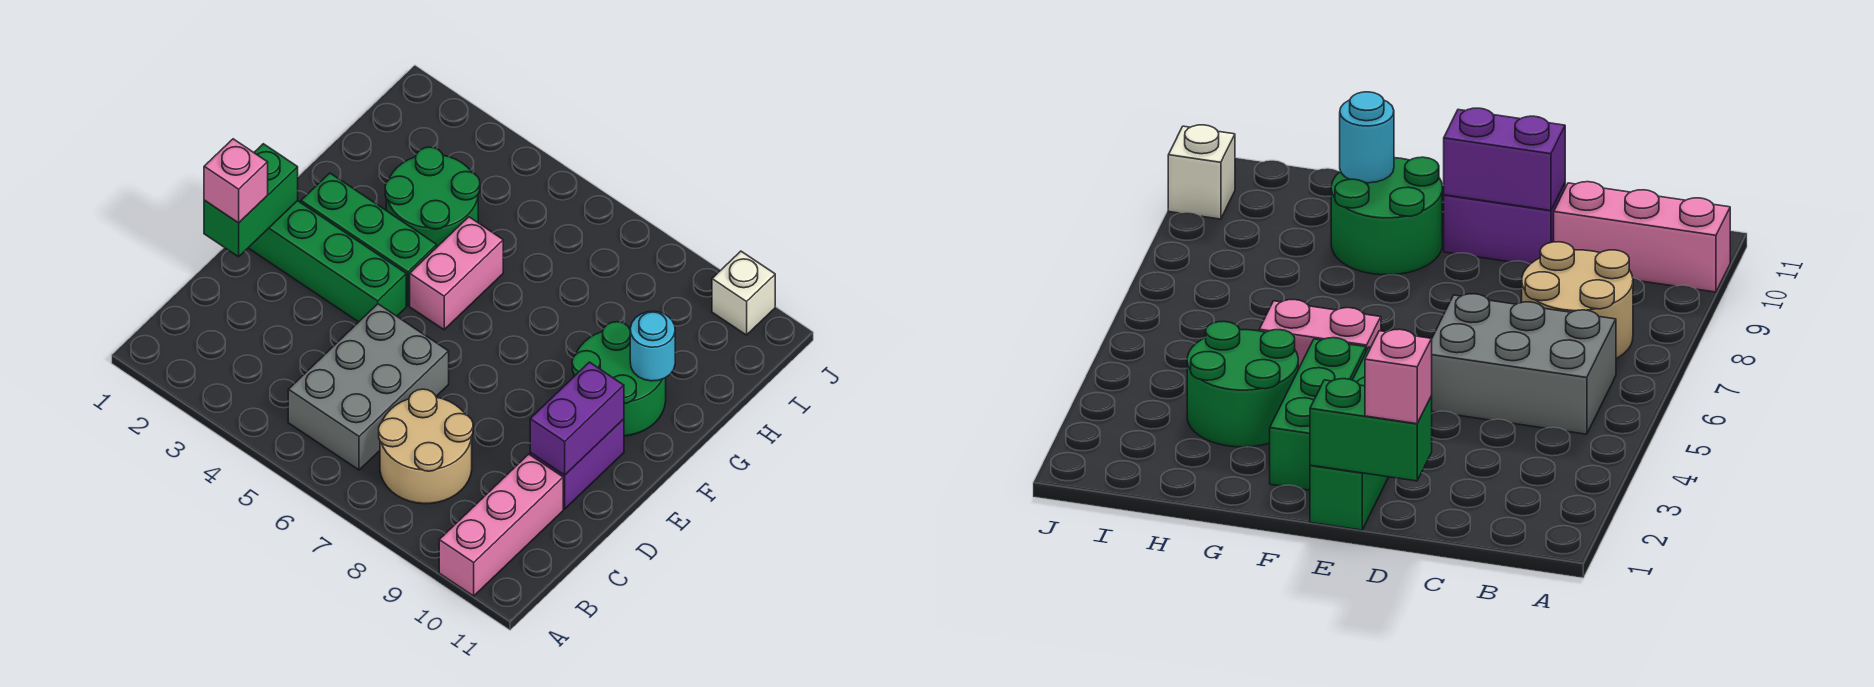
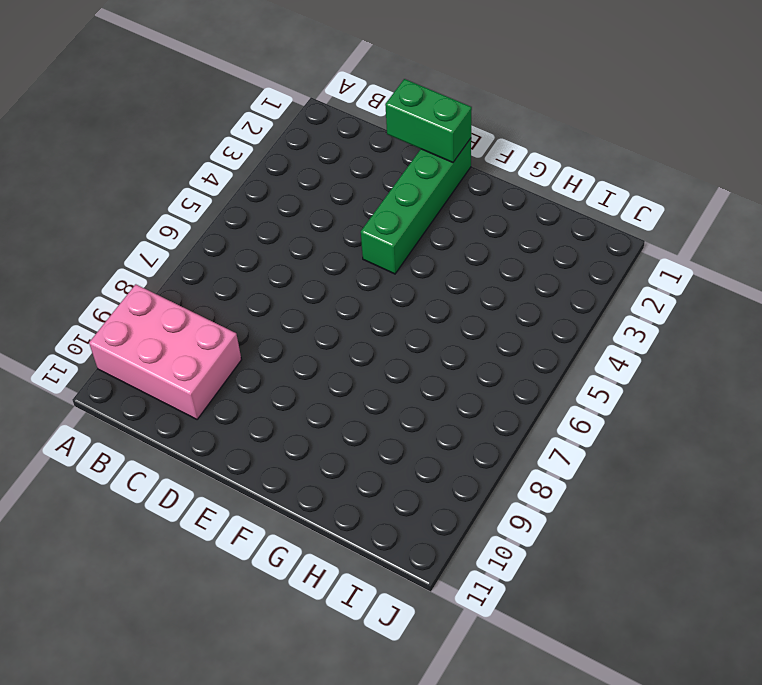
pink 2x3 brick [89,284,242,419] -> pink 1x3 brick [439,454,563,596]
none -> grey 2x3 brick [288,304,449,470]
none -> tan 2x2 round brick [379,389,473,504]
none -> purple 1x2 brick [530,419,624,509]

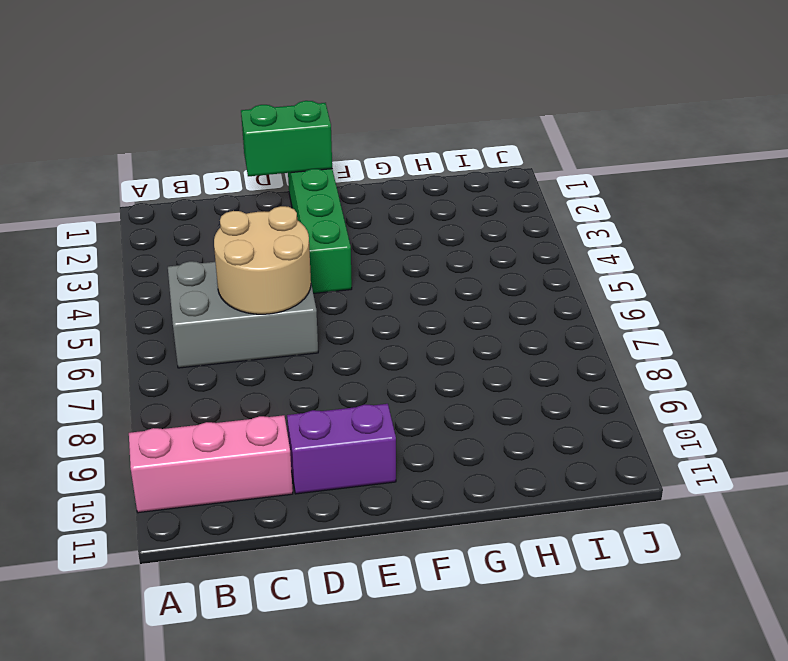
tan 2x2 round brick [214,206,311,314] -> tan 2x2 round brick moved to [379,389,473,504]
none -> green 1x3 brick [301,173,437,305]
none -> pink 1x2 brick [410,217,503,330]
none -> green 2x2 round brick [572,322,666,436]

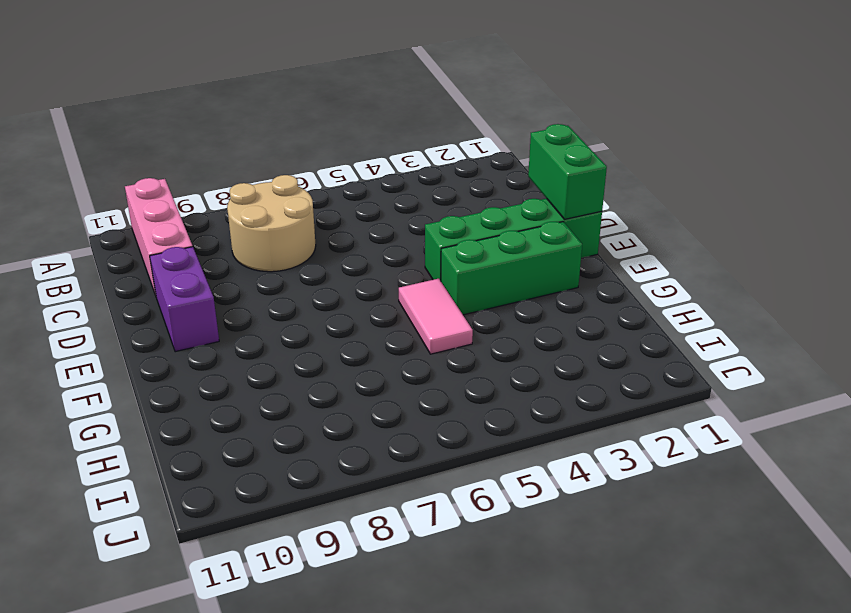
pink 1x2 tile [399,279,473,354] -> pink 1x2 brick [410,217,503,330]
none -> grey 2x3 brick [288,304,449,470]
none -> green 2x2 round brick [572,322,666,436]
none -> green 2x2 round brick [385,147,480,247]

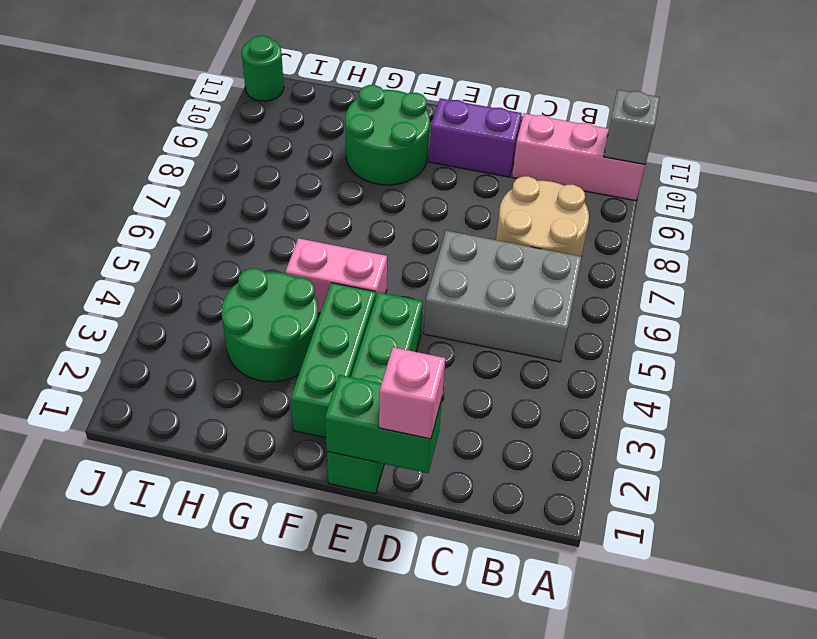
grey 1x1 brick [604,90,660,164] -> none
green 1x1 round brick [242,36,284,101] -> none
none -> white 1x1 brick [712,251,775,335]
none -> purple 1x2 brick [530,362,624,475]
none -> cyan 1x1 round brick [630,311,675,381]

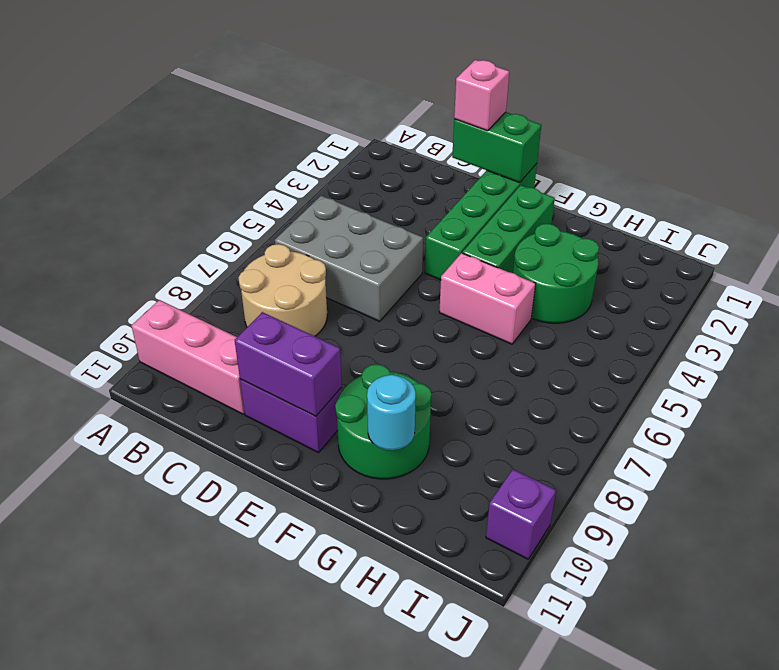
purple 1x1 brick [486,470,556,559] -> white 1x1 brick [712,251,775,335]

